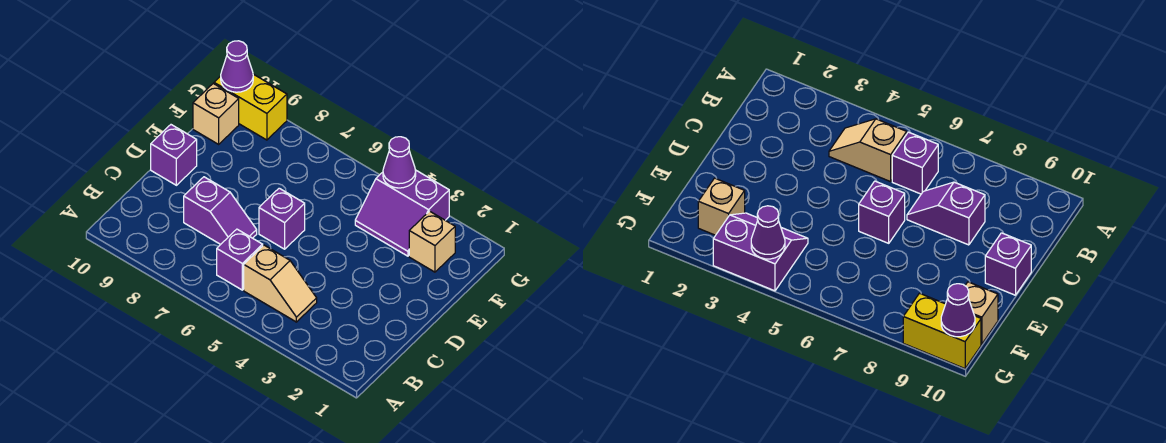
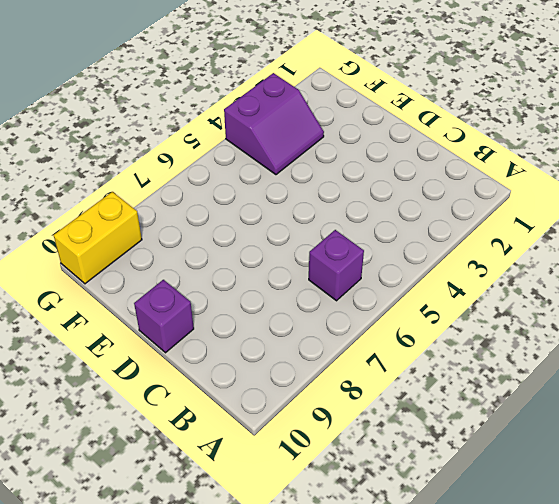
none -> tan 1x2 slope [244,245,317,322]
none -> purple 1x2 slope [184,177,257,244]

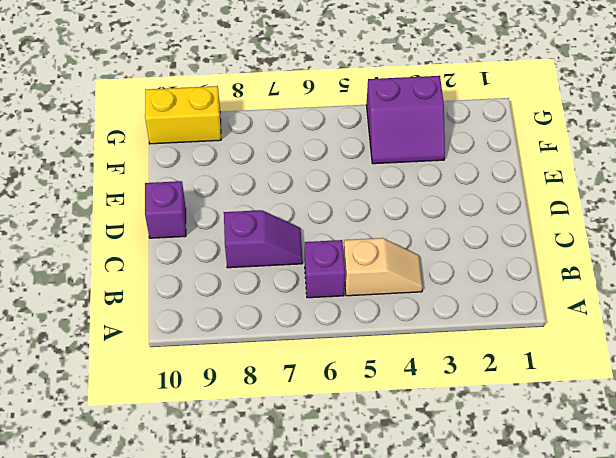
none -> purple 1x1 brick [259,188,305,249]
none -> tan 1x1 brick [409,211,455,272]

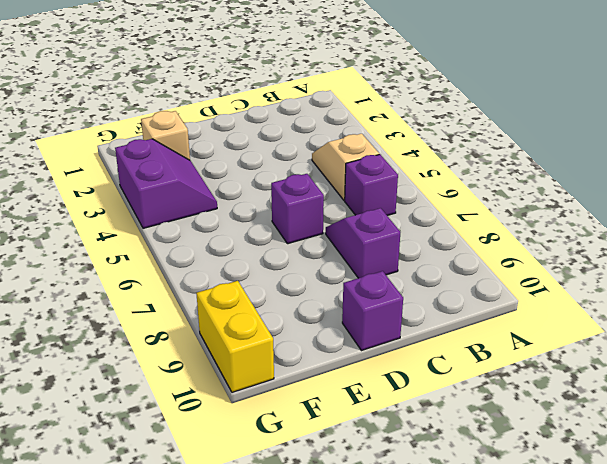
none -> tan 1x1 brick [193,84,239,144]
none -> purple 1x1 cone [383,137,416,188]

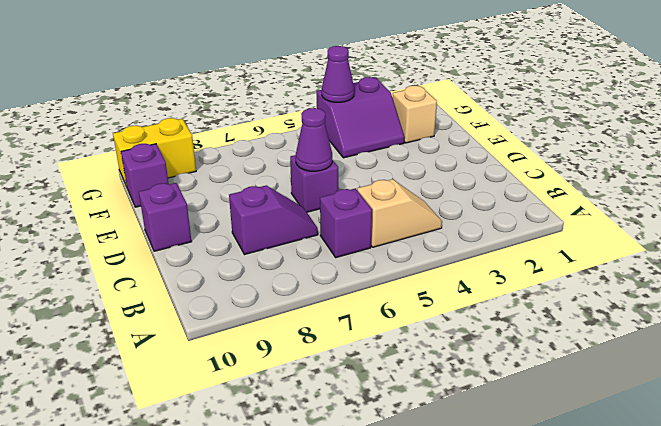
purple 1x1 cone [295,108,332,171] -> purple 1x1 cone moved to [221,41,253,92]
purple 1x1 brick [121,144,169,207] -> tan 1x1 brick [193,84,239,144]

